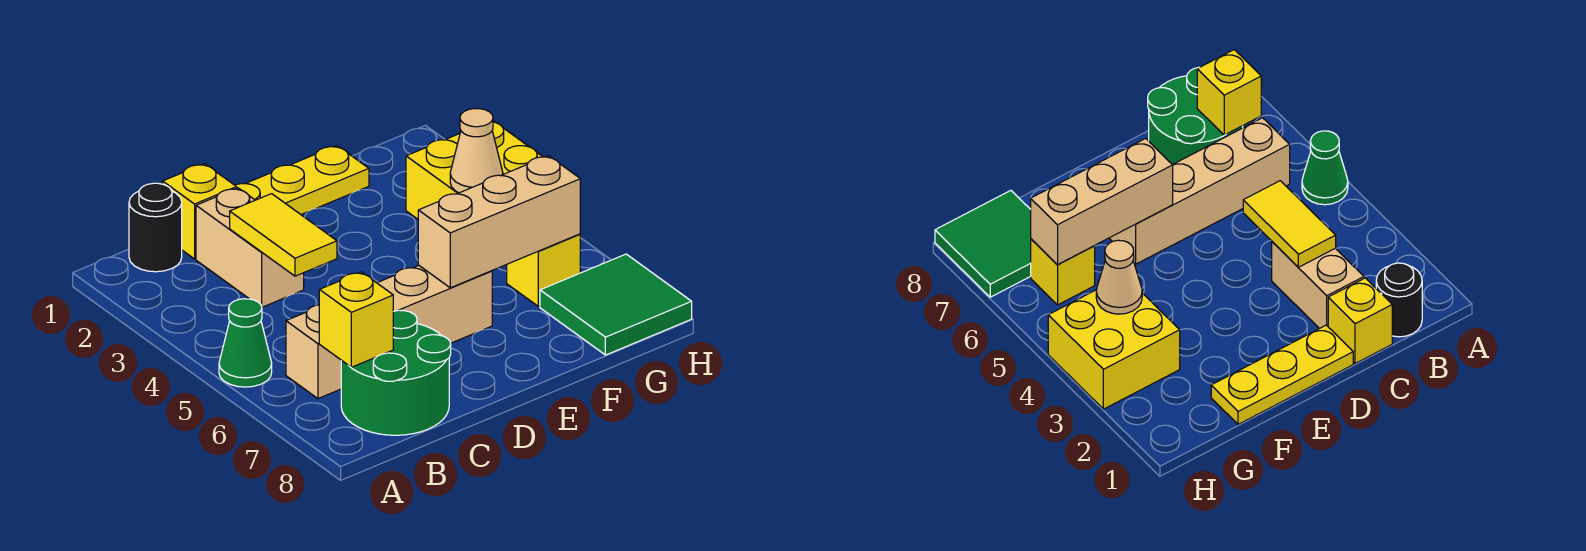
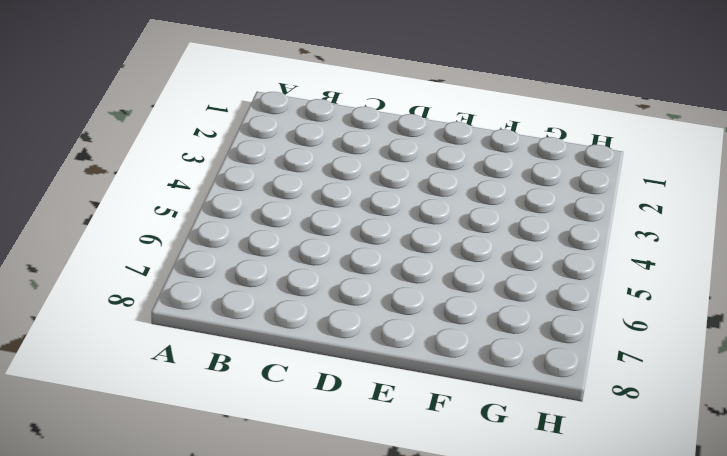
none -> green 1x1 cone [219,299,272,387]
none -> black 1x1 round brick [129,183,182,272]
none -> tan 1x4 brick [286,265,492,399]

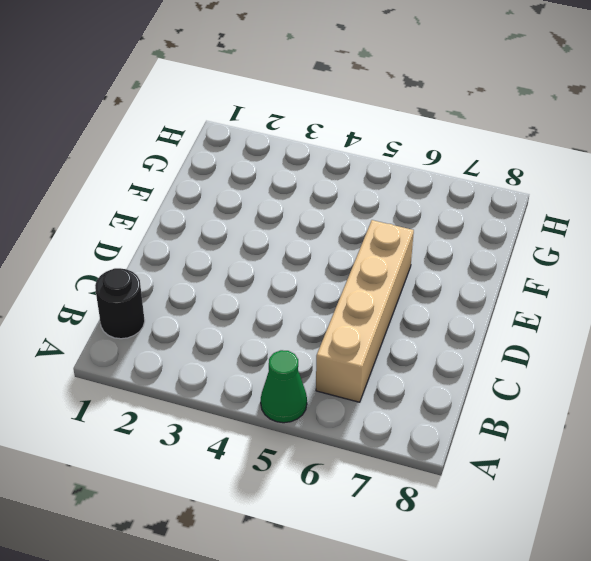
none -> green 2x2 round brick [341,310,451,435]
none -> yellow 1x1 brick [163,164,237,259]
none -> tan 1x2 brick [196,188,304,307]

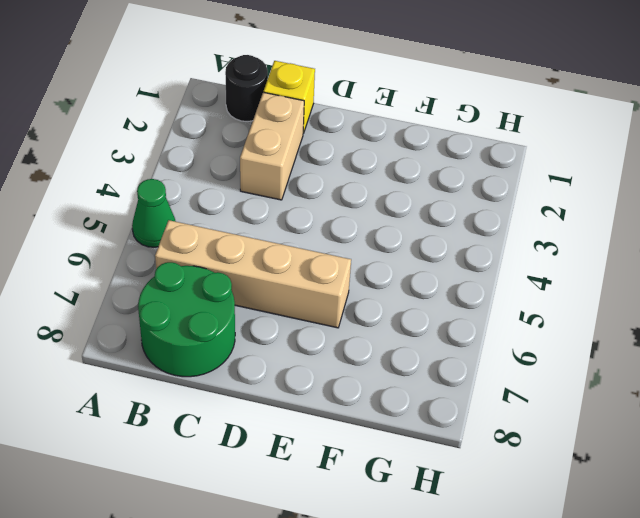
none -> yellow 1x3 plate [235,146,369,214]
none -> yellow 2x2 brick [406,121,543,219]
none -> yellow 1x1 brick [507,234,580,307]

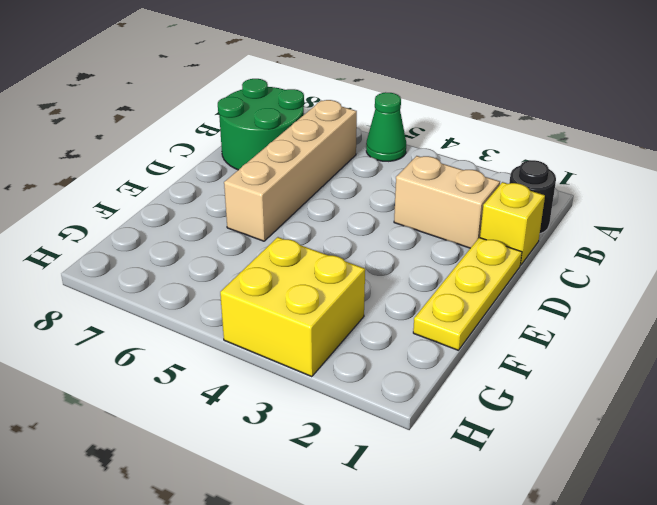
none -> yellow 1x1 brick [507,234,580,307]
none -> green 2x2 tile [540,254,692,355]
none -> yellow 1x1 brick [319,272,393,367]

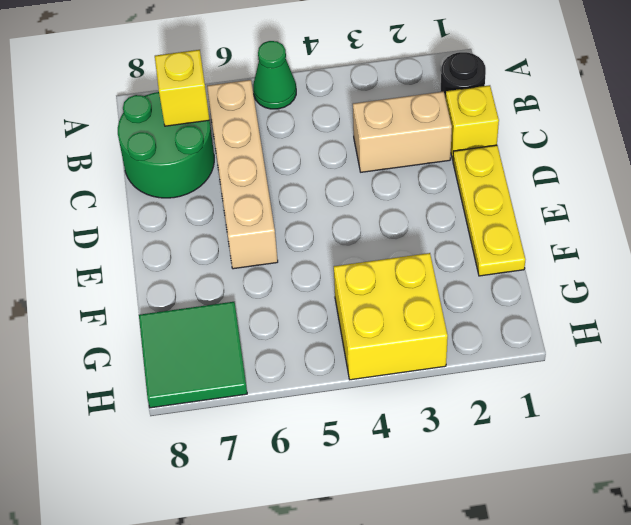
none -> yellow 1x1 brick [507,234,580,307]
none -> yellow 1x2 tile [230,194,337,276]
none -> tan 1x3 brick [418,156,580,288]

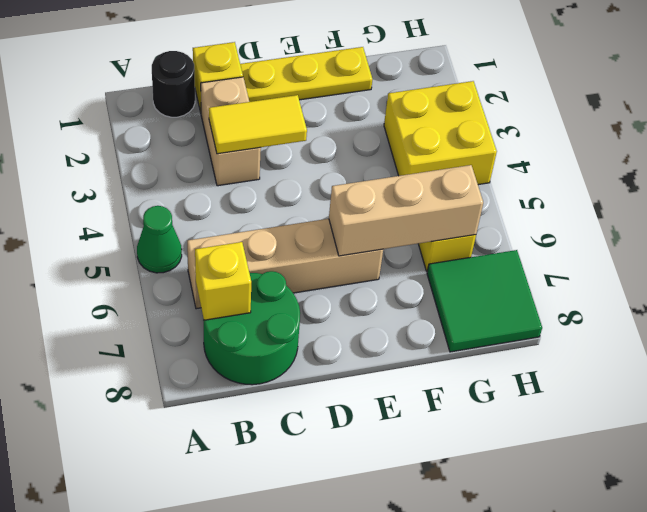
yellow 1x2 tile [209,95,307,154] -> yellow 1x2 tile turned to [230,194,337,276]
none -> tan 1x1 cone [450,109,503,193]

